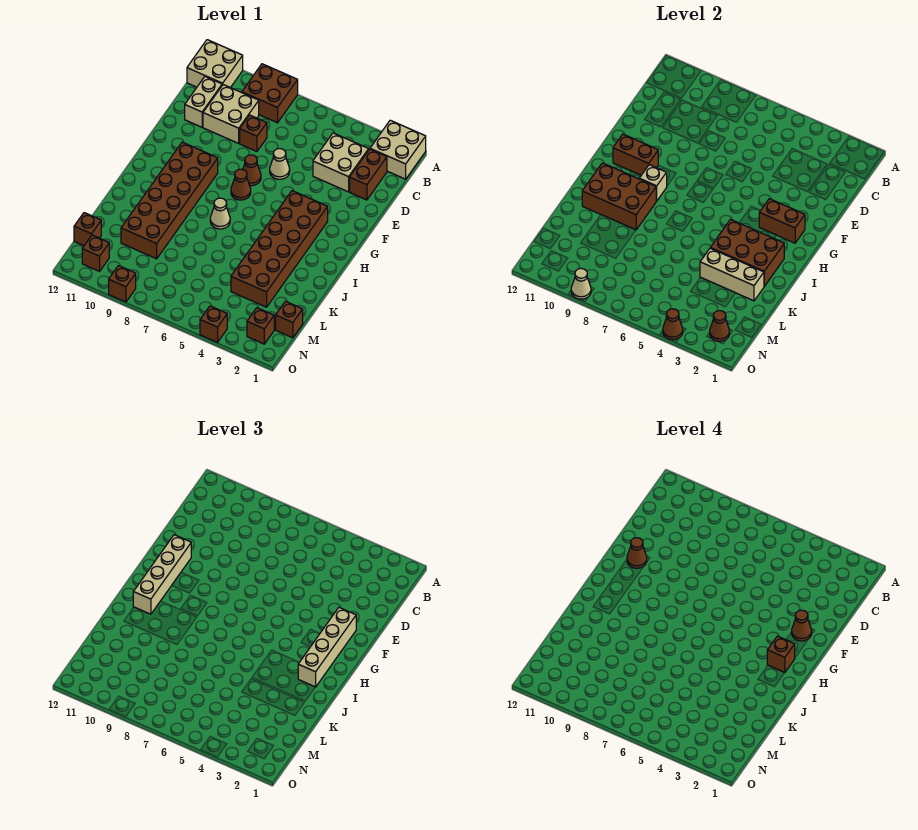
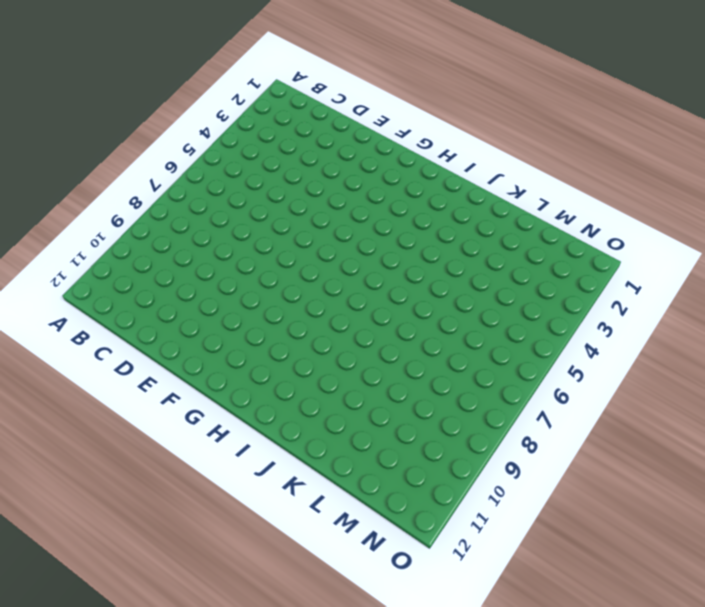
none -> tan 2x2 brick [370,120,426,179]
none -> brown 2x2 brick [242,64,298,123]
none -> tan 2x2 brick [187,40,243,88]
none -> brown 1x2 brick [350,149,387,200]

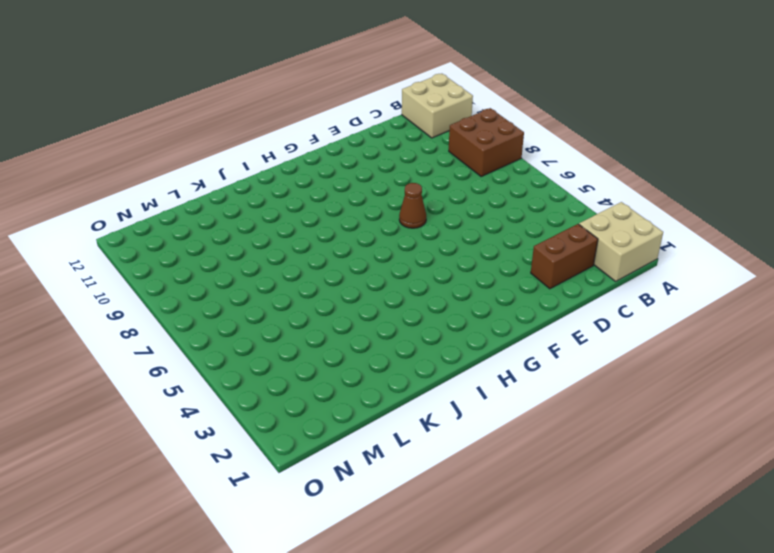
none -> tan 2x2 brick [313,133,369,192]
none -> tan 2x2 brick [203,85,259,143]
none -> tan 1x2 brick [185,77,222,127]
none -> brown 1x1 brick [240,115,267,151]

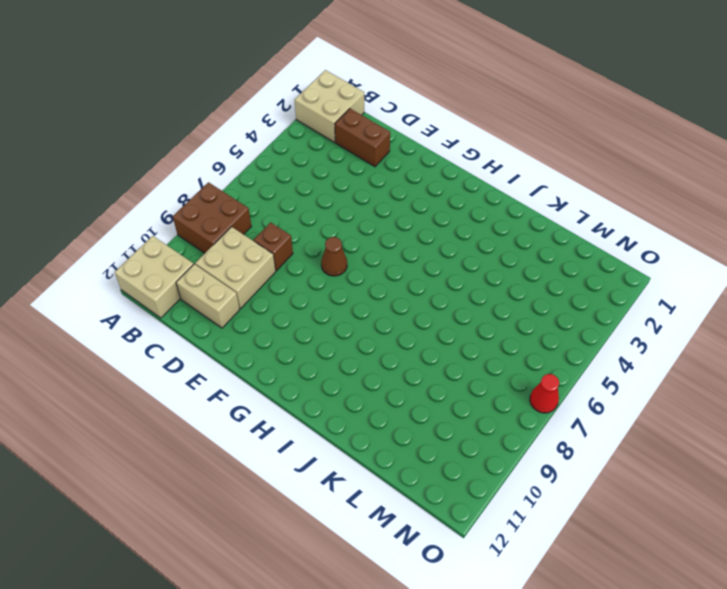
red 1x1 cone [530,374,559,413] -> none
none -> tan 2x2 brick [313,133,369,192]
none -> tan 1x1 cone [270,149,290,179]
none -> brown 2x6 brick [231,191,328,307]
none -> brown 1x1 cone [231,169,251,200]

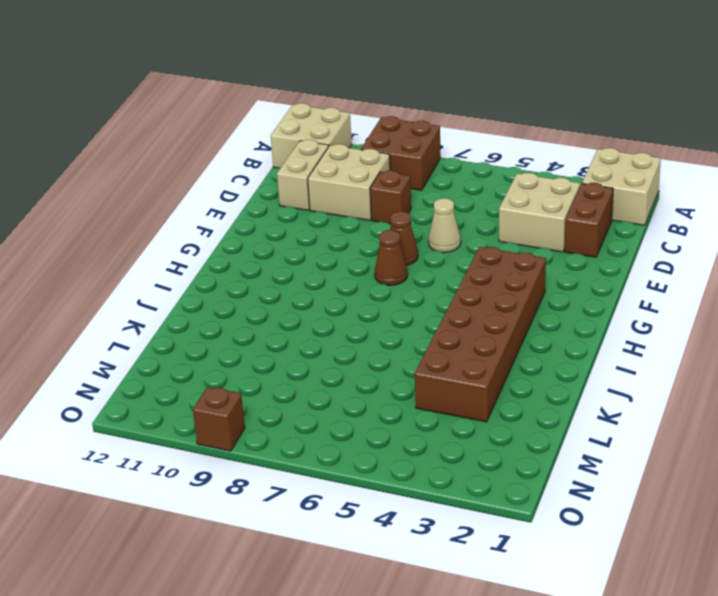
none -> brown 2x6 brick [121,142,218,259]
none -> tan 1x1 cone [210,198,230,229]
none -> brown 1x1 brick [276,301,303,338]
none -> brown 1x1 brick [74,213,101,246]

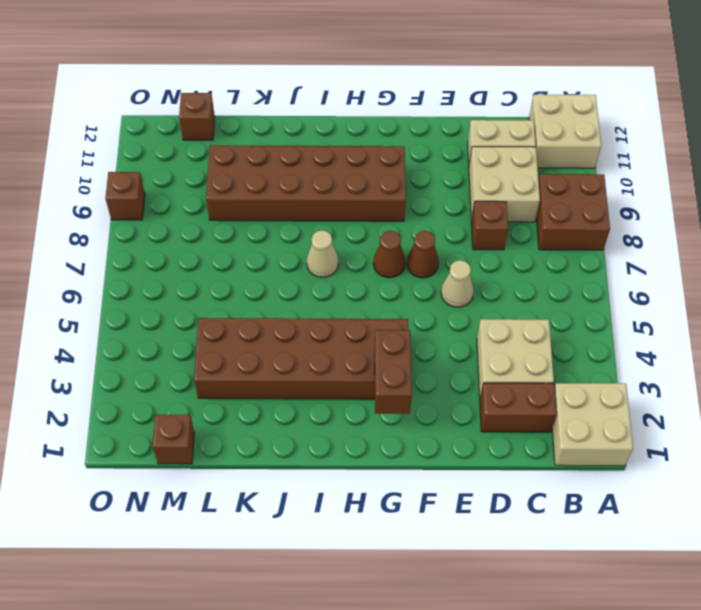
none -> brown 1x1 brick [247,308,274,344]
none -> brown 1x1 brick [82,235,109,271]
none -> brown 1x1 brick [200,306,227,342]
none -> brown 1x2 brick [613,134,658,175]

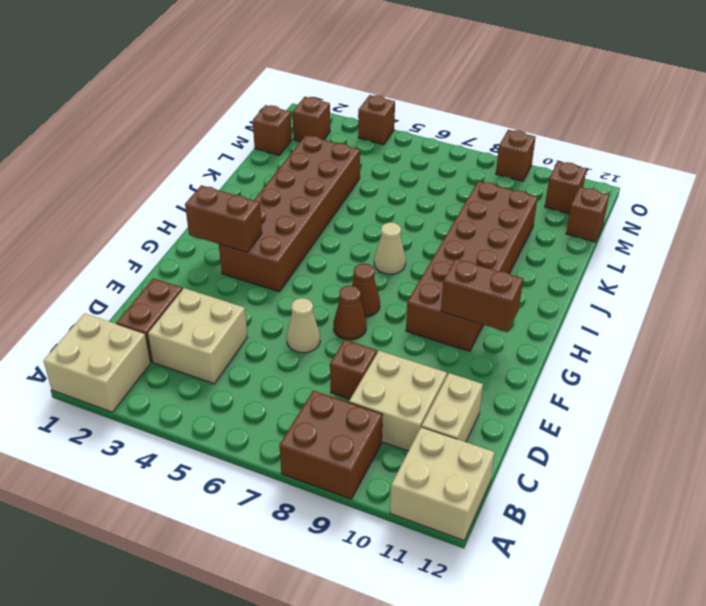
none -> tan 1x1 brick [639,165,667,201]
none -> brown 2x3 brick [711,220,784,286]
none -> brown 2x3 brick [582,163,656,230]
none -> tan 1x3 brick [700,248,764,301]

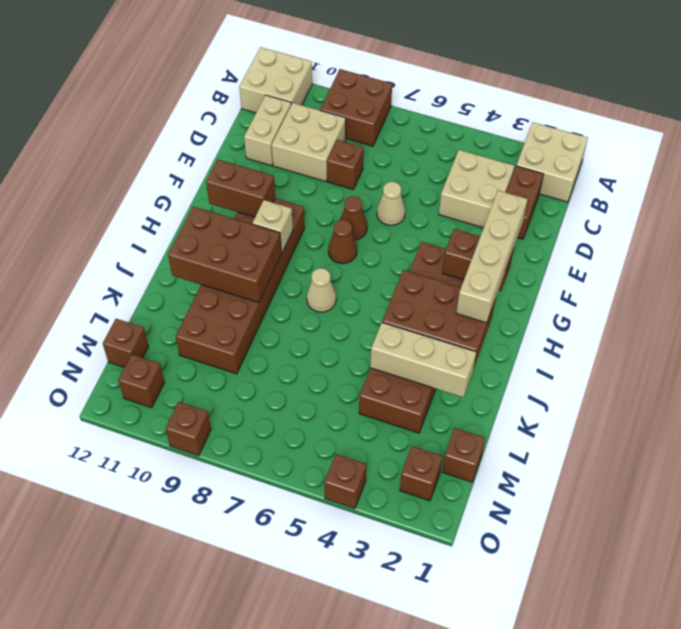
none -> brown 1x1 cone [710,311,729,341]
none -> brown 1x1 cone [663,309,683,340]
none -> tan 1x1 cone [571,269,591,299]
none -> tan 1x4 brick [133,535,191,614]

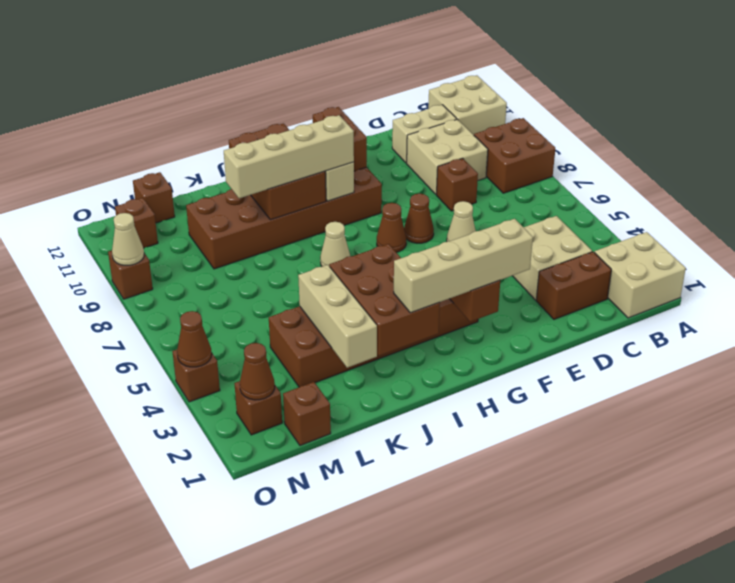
tan 1x4 brick [224,115,354,198] -> tan 1x4 brick moved to [133,535,191,614]
none -> brown 1x1 cone [792,610,812,641]
none -> brown 1x1 cone [627,538,647,568]
none -> brown 1x1 brick [767,636,795,673]

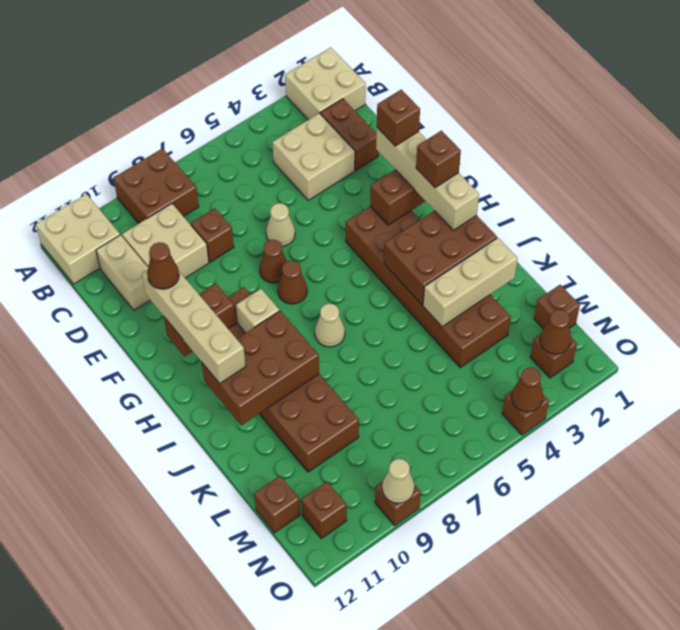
brown 1x1 brick [377,90,420,146] -> brown 1x1 cone [792,610,812,641]

